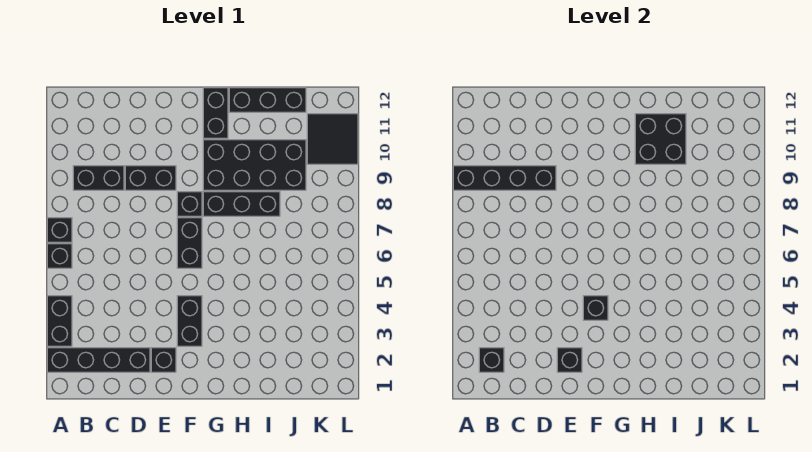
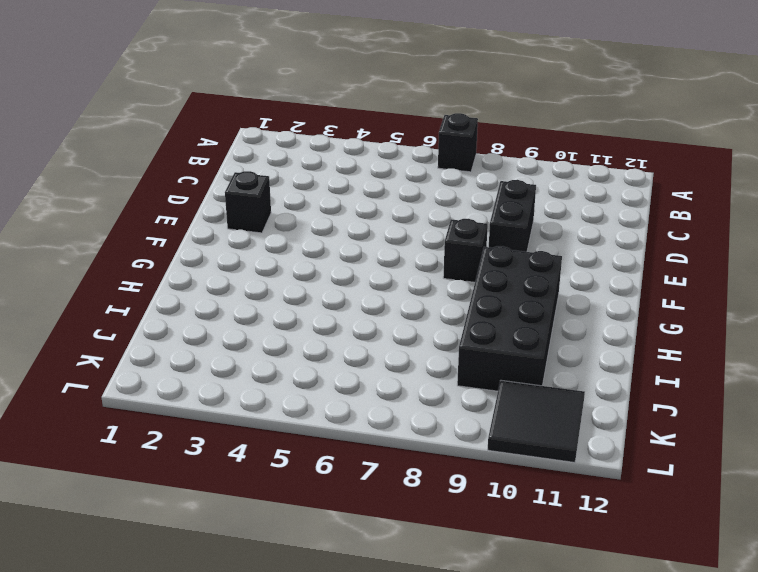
none -> black 1x4 brick [47,348,150,372]
none -> black 1x2 brick [47,296,72,346]
none -> black 1x1 brick [47,244,72,268]

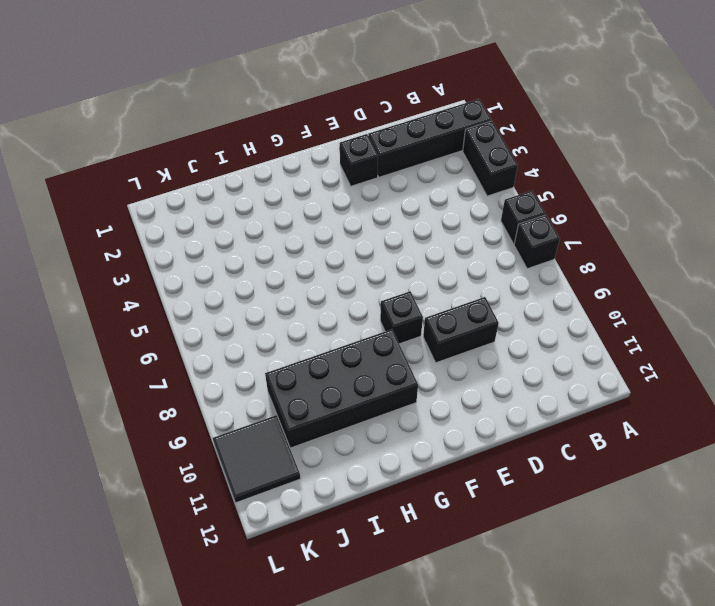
none -> black 1x2 brick [73,166,124,190]
none -> black 1x2 brick [177,296,202,346]
none -> black 1x2 brick [177,218,202,268]

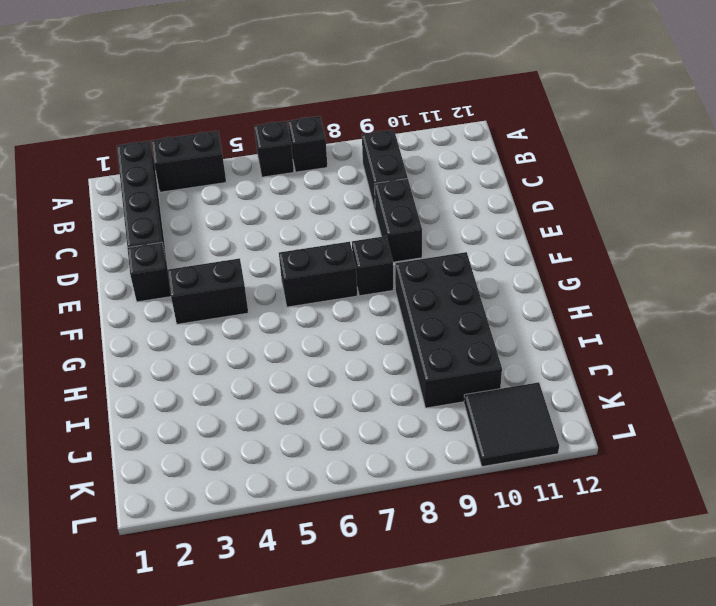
none -> black 1x3 brick [203,192,280,216]
none -> black 1x2 brick [203,88,228,138]
none -> black 1x3 brick [229,88,306,112]

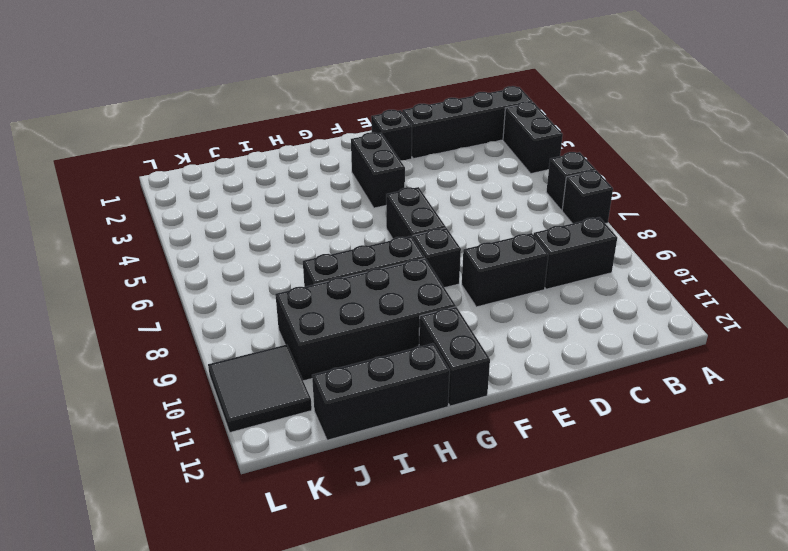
none -> black 1x4 brick [453,166,556,190]
none -> black 1x1 brick [479,348,504,372]
none -> black 1x1 brick [557,348,582,372]

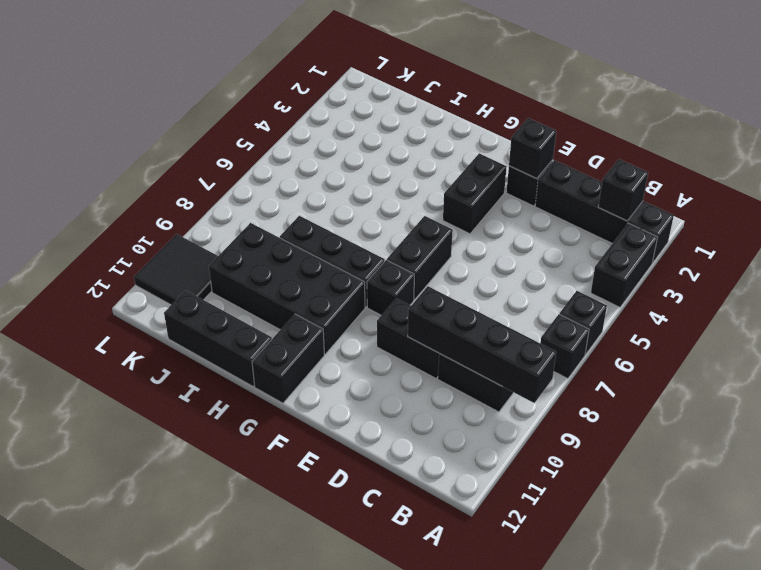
none -> black 1x1 brick [583,296,608,320]
none -> black 2x2 brick [635,114,686,164]

